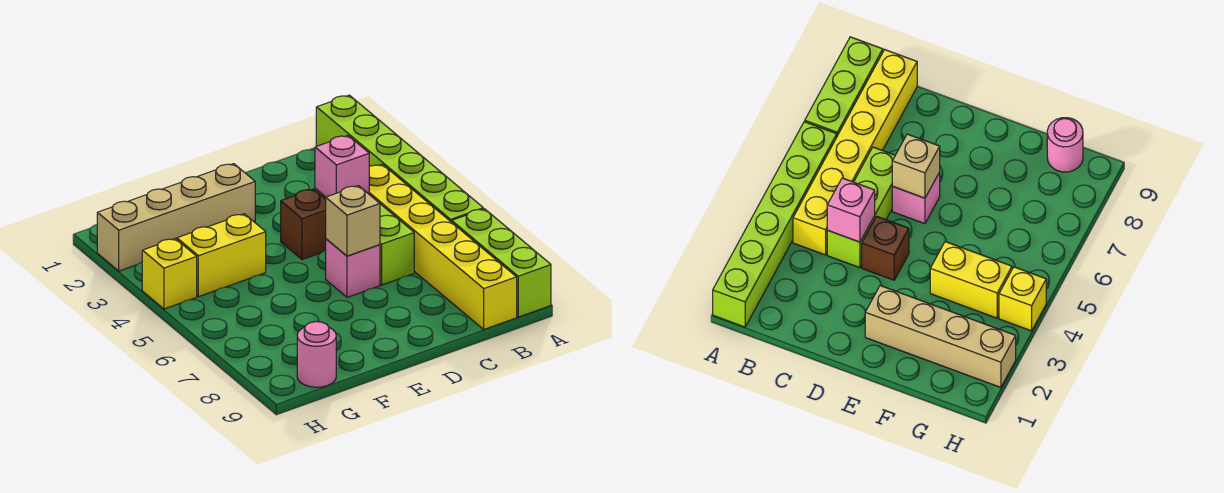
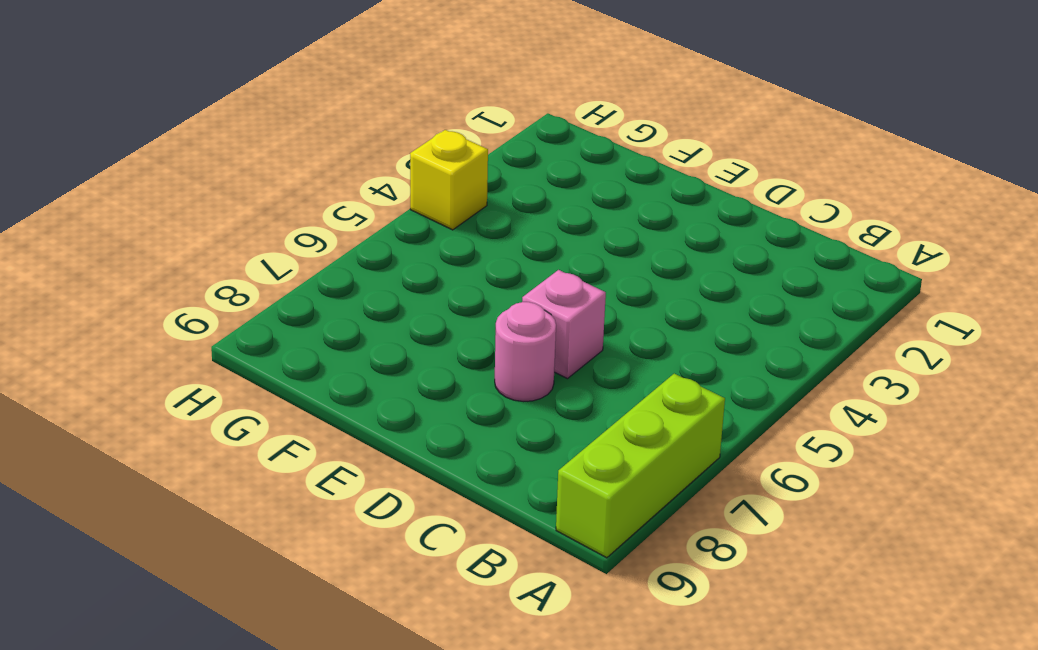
pink 1x1 round brick [495,302,556,402] -> pink 1x1 round brick moved to [297,322,336,387]
none -> lime 1x6 brick [316,95,483,222]
none -> yellow 1x6 brick [369,164,517,329]
none -> lime 1x3 brick [315,188,414,285]

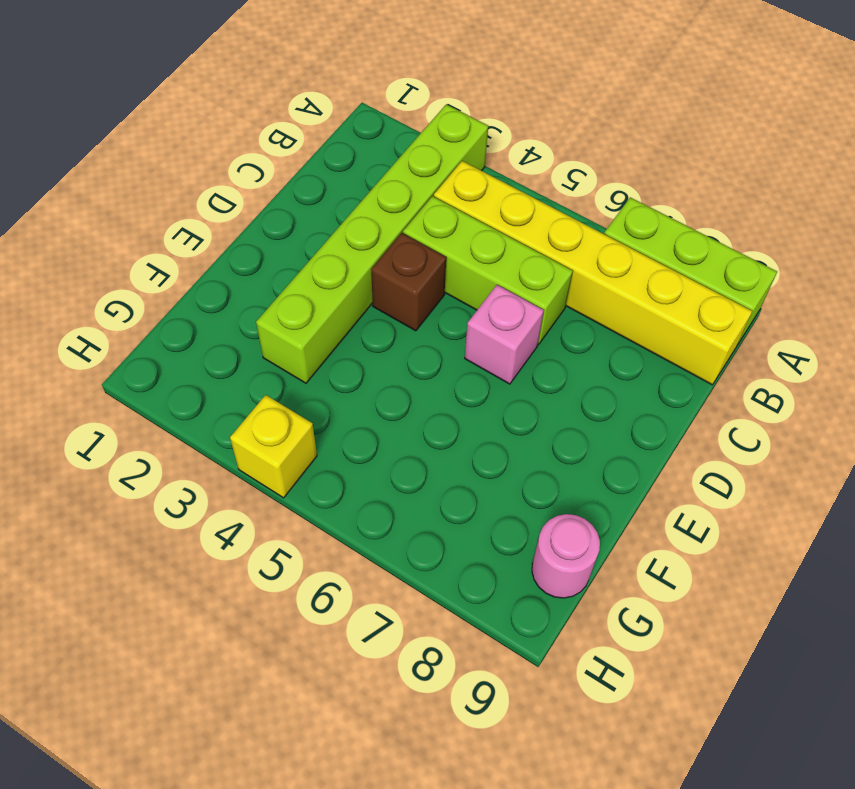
lime 1x6 brick [256,104,488,383] -> lime 1x6 brick turned to [316,95,483,222]
none -> tan 1x4 brick [97,164,255,271]
none -> yellow 1x2 brick [177,214,266,297]
none -> pink 1x1 brick [315,135,369,197]

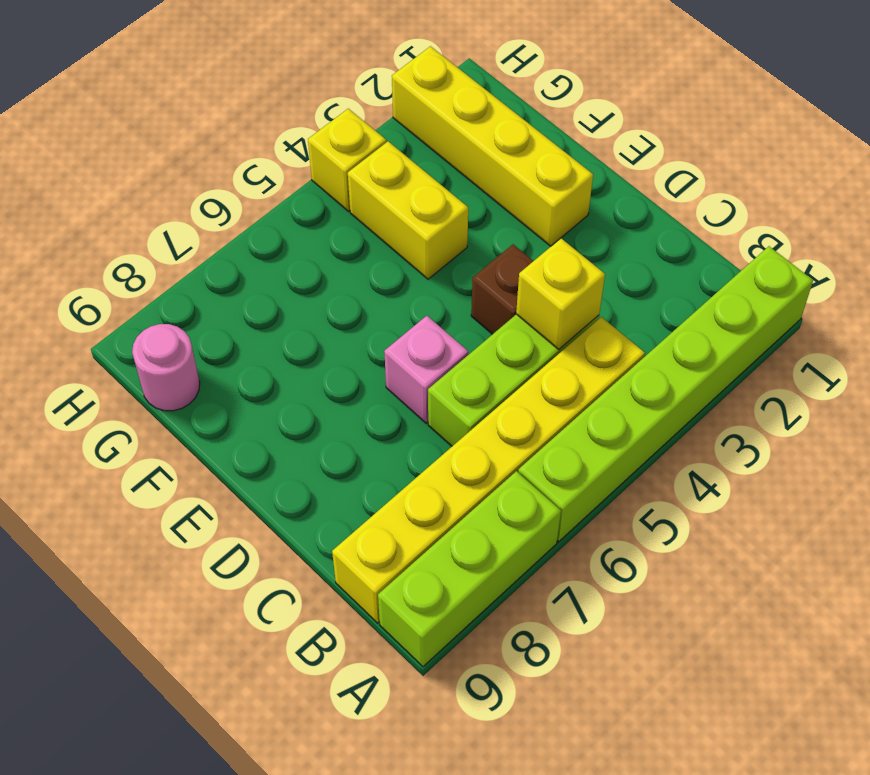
yellow 1x1 brick [516,239,605,349] -> pink 1x1 brick [315,135,369,197]
yellow 1x4 brick [392,46,593,246] -> tan 1x4 brick [97,164,255,271]
none -> tan 1x1 brick [326,186,380,256]

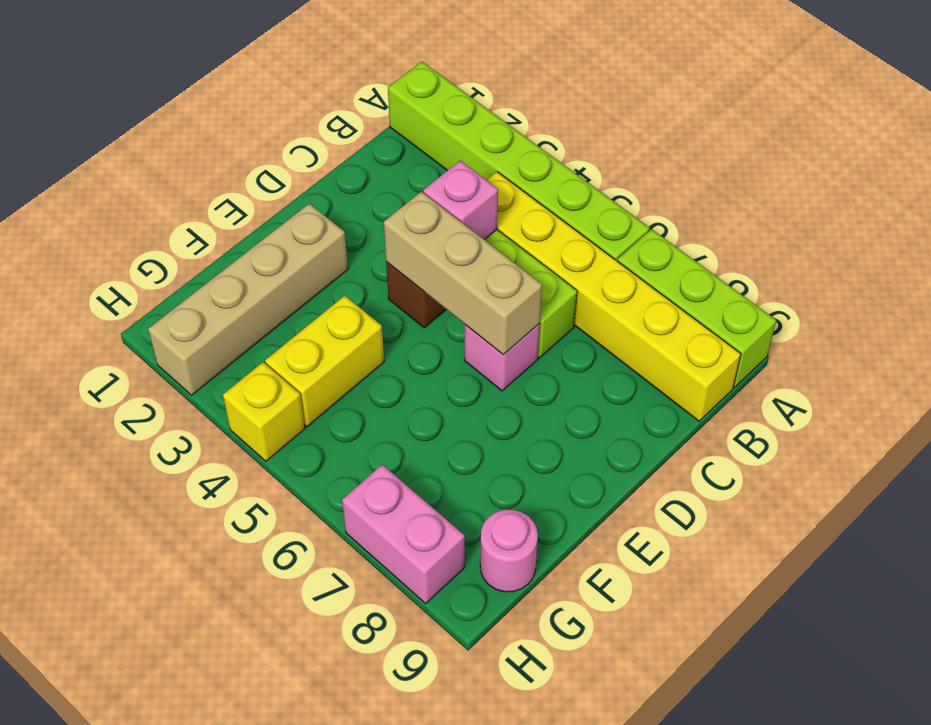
tan 1x3 brick [384,192,542,355] -> tan 1x1 brick [326,186,380,256]
pink 1x2 brick [342,465,465,603] -> none

